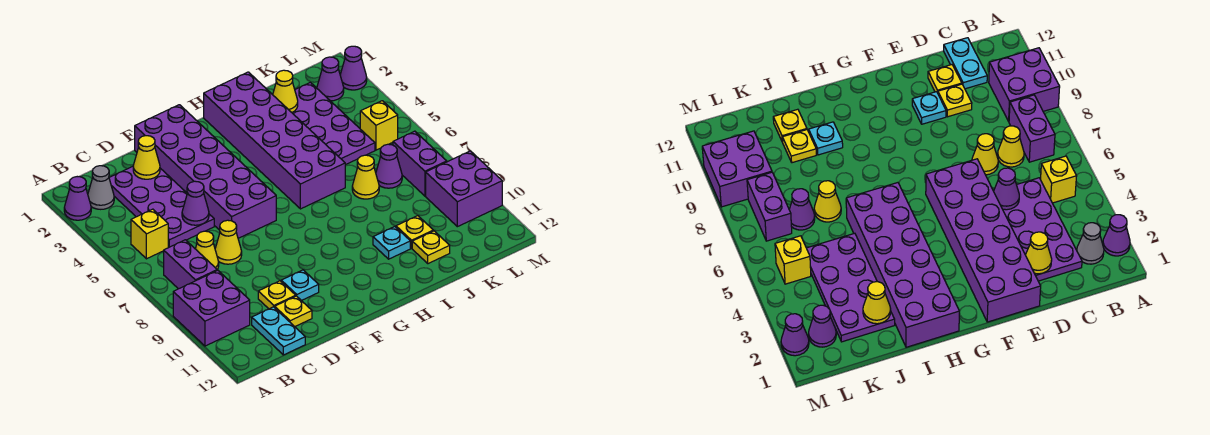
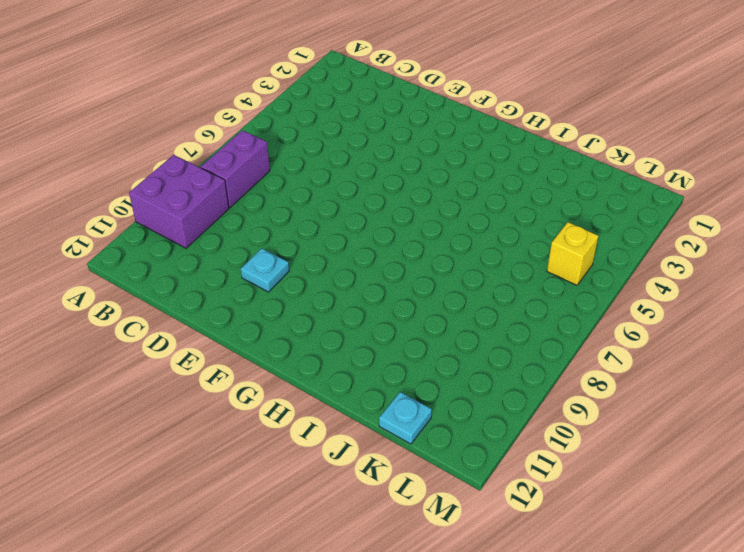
cyan 1x1 plate [379,392,432,444] -> cyan 1x1 plate moved to [373,227,410,259]
none -> purple 1x1 cone [64,177,91,220]
none -> grey 1x1 cone [88,166,114,209]
none -> yellow 1x1 brick [131,209,169,259]

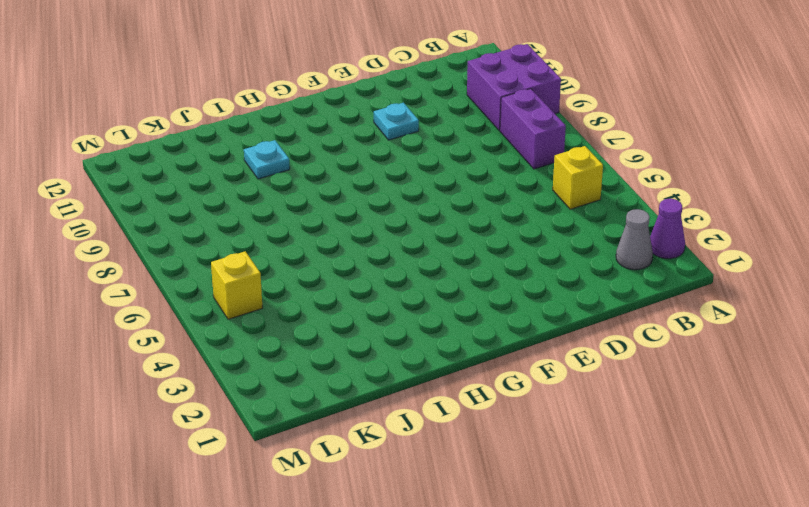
none -> purple 2x4 plate [109,166,214,247]
none -> yellow 1x1 cone [196,231,219,270]
none -> cyan 1x2 plate [252,307,305,355]

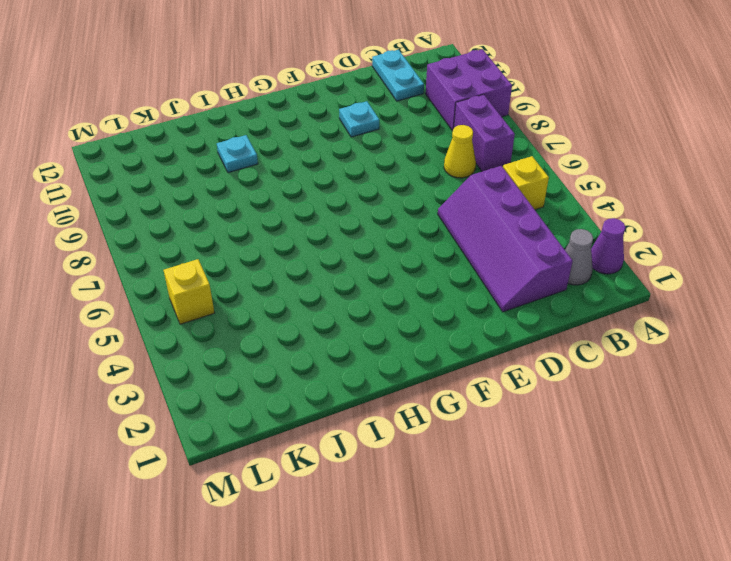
purple 2x4 slope [438,166,573,312] -> purple 2x4 plate [109,166,214,247]
none -> yellow 1x1 cone [215,220,242,264]
none -> yellow 1x1 plate [258,281,296,309]
none -> yellow 1x1 plate [275,296,312,326]

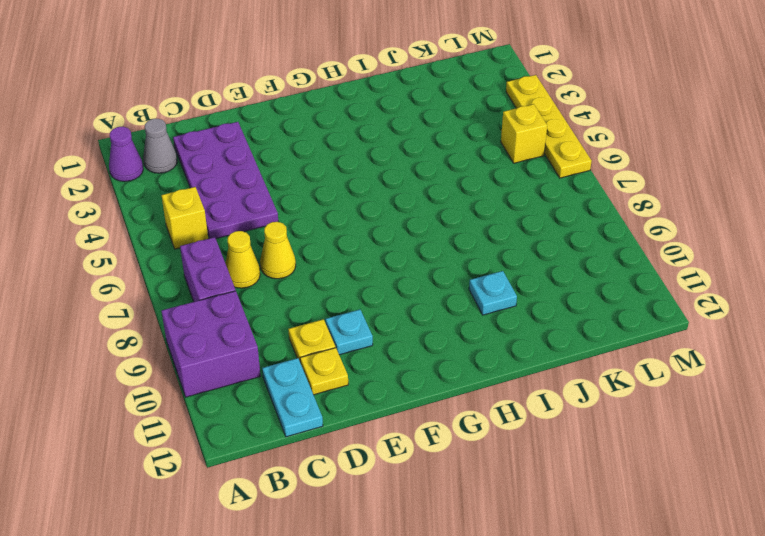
yellow 1x4 plate [506,75,592,178] -> none
none -> purple 2x6 brick [135,105,276,238]
none -> purple 2x6 brick [204,72,345,209]
none -> purple 2x4 plate [292,82,375,165]

